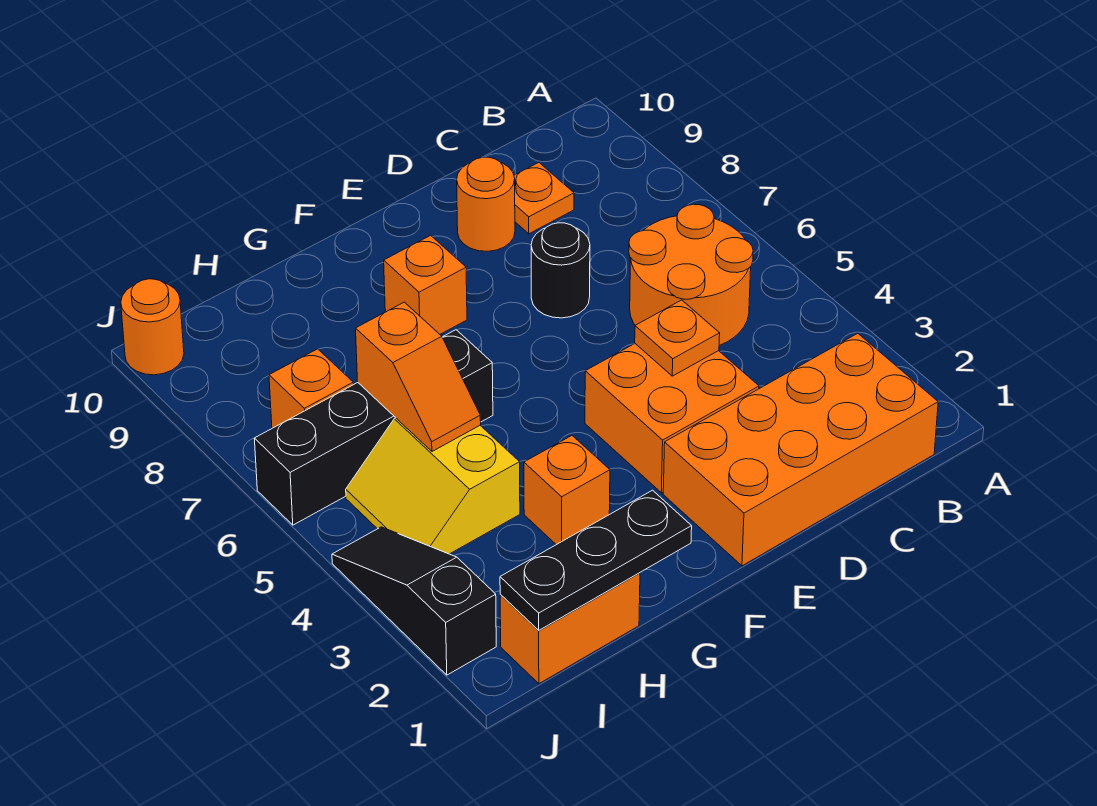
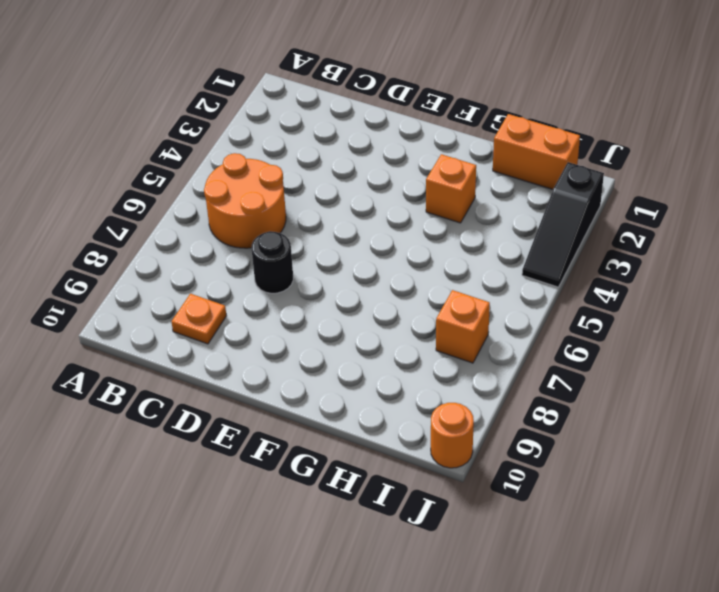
none -> orange 2x4 brick [663,333,938,566]
none -> orange 2x2 brick [585,344,759,493]
none -> orange 1x1 round brick [457,157,515,251]

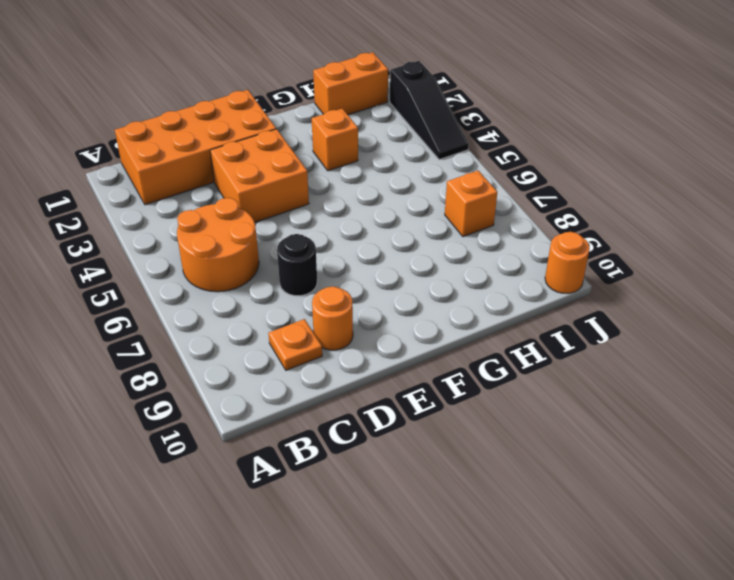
none -> orange 1x1 brick [384,235,467,334]
none -> black 1x4 brick [254,330,493,525]
none -> yellow 2x2 slope [346,418,520,554]

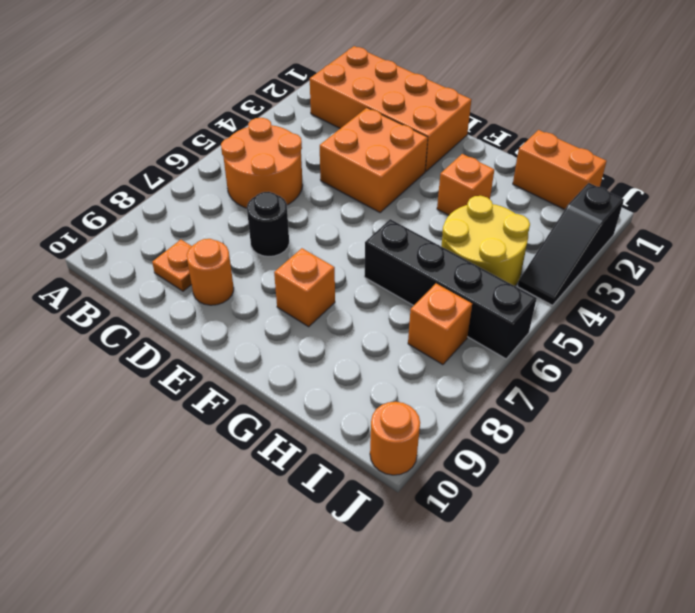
yellow 2x2 round brick [441,196,530,286] -> yellow 2x2 slope [346,418,520,554]
none -> orange 1x1 plate [635,300,720,376]
none -> black 1x3 plate [500,490,692,630]
none -> orange 1x2 slope [356,302,481,451]

